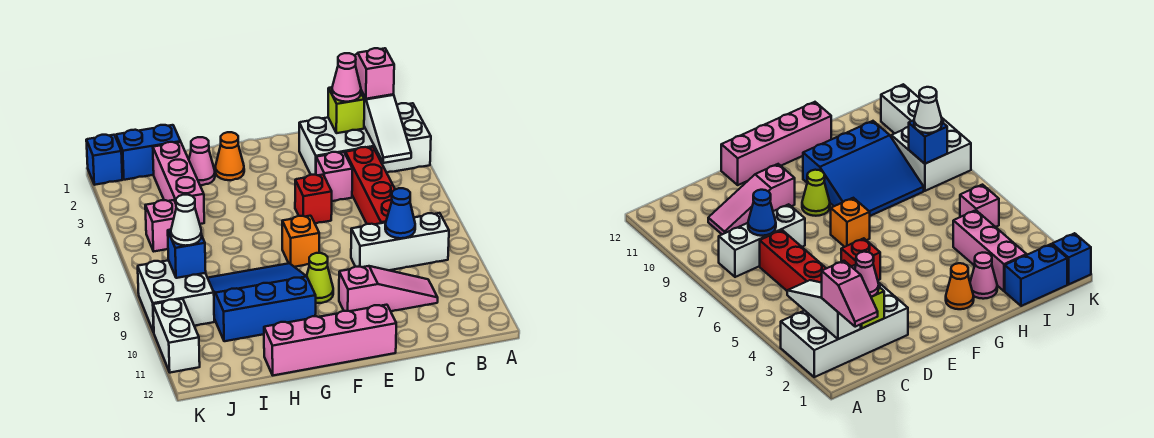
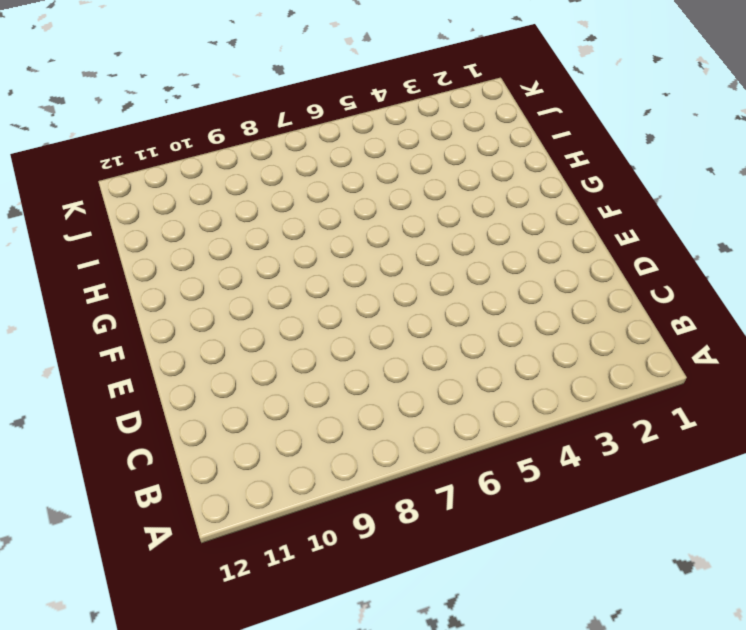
none -> white 2x4 brick [299,103,431,175]
none -> white 1x3 brick [351,213,449,270]
none -> red 1x4 brick [345,147,395,224]

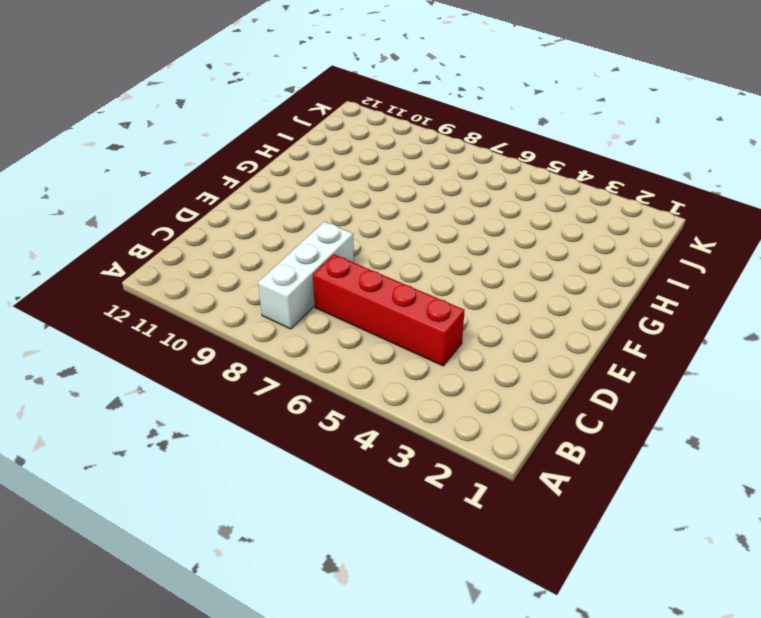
none -> white 2x4 brick [299,103,431,175]
none -> pink 1x3 slope [339,266,438,311]
none -> pink 1x1 brick [316,152,352,201]

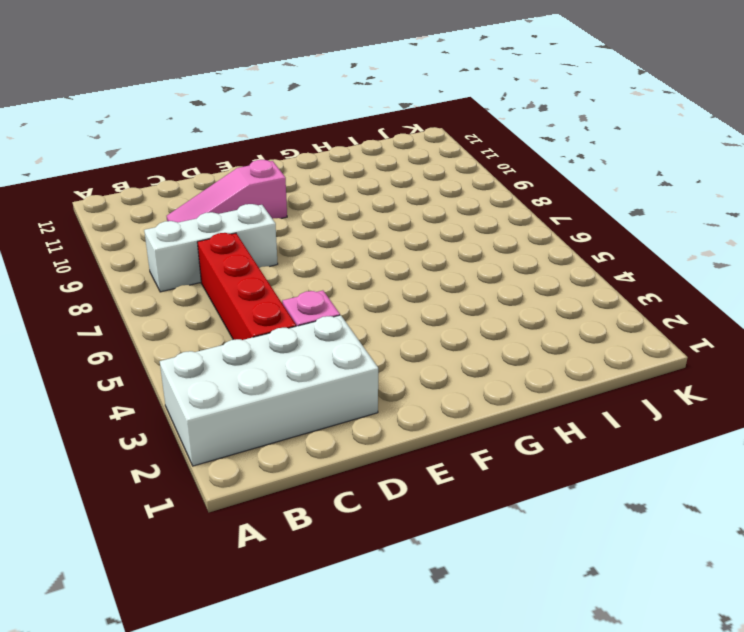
none -> red 1x1 brick [295,175,332,224]
none -> pink 1x4 brick [264,305,396,375]
none -> orange 1x1 brick [282,216,319,267]

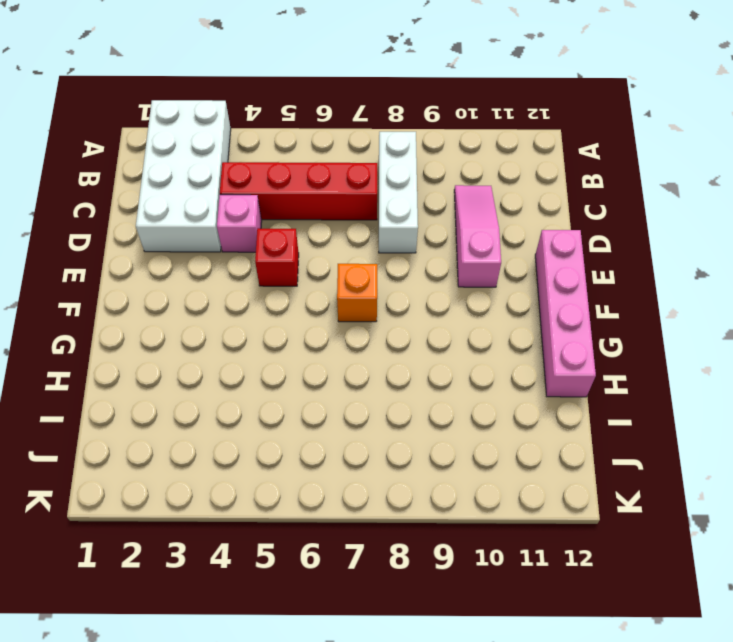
none -> lime 1x1 cone [307,253,333,303]
none -> orange 1x1 cone [215,132,244,180]
none -> blue 3x3 slope [208,263,316,341]

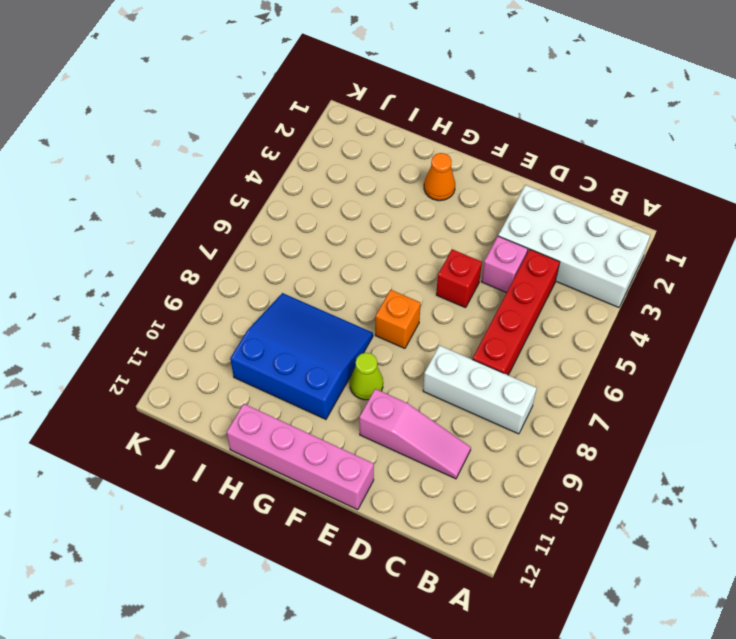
none -> pink 1x1 cone [189,137,215,185]
none -> blue 1x2 brick [116,125,181,180]
none -> pink 1x3 brick [153,142,204,224]

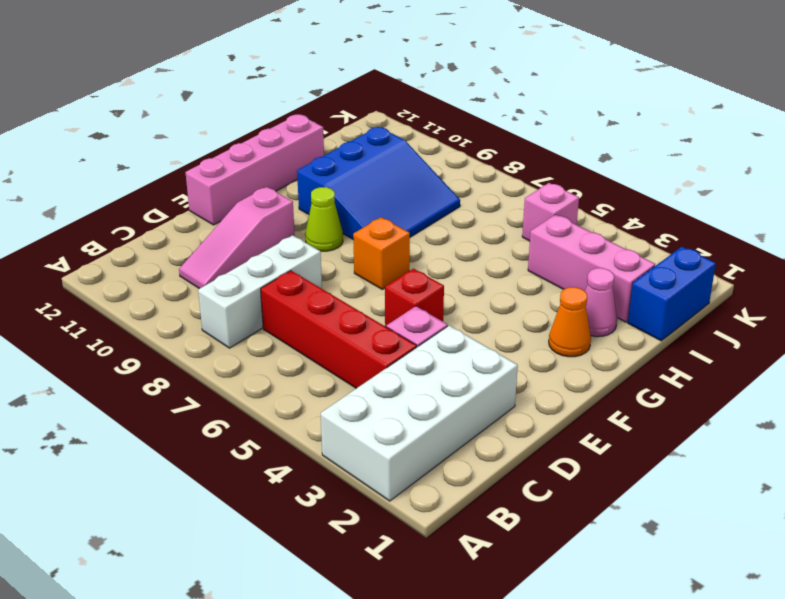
none -> white 2x2 brick [138,260,214,332]
none -> blue 1x1 brick [86,135,122,185]
none -> white 1x2 brick [153,299,200,373]

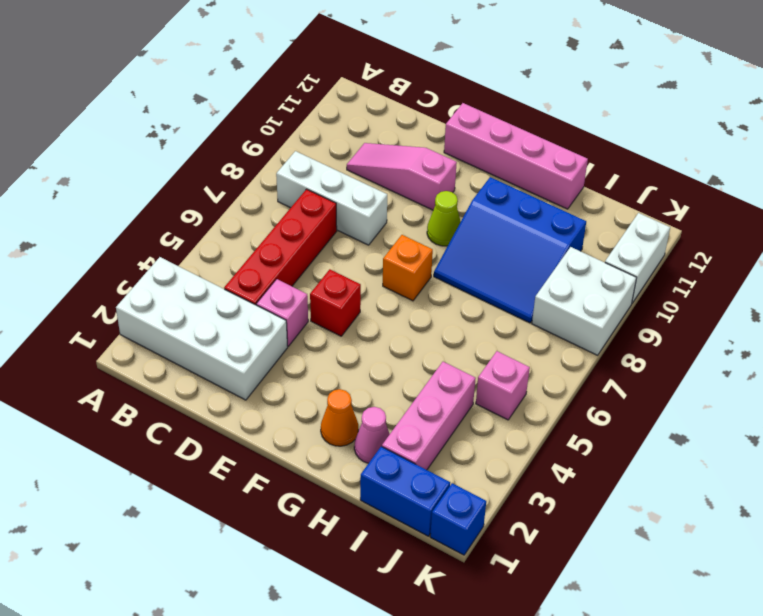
none -> white 1x3 slope [361,91,411,163]
none -> lime 1x1 brick [328,87,364,133]
none -> blue 1x1 cone [385,188,415,238]

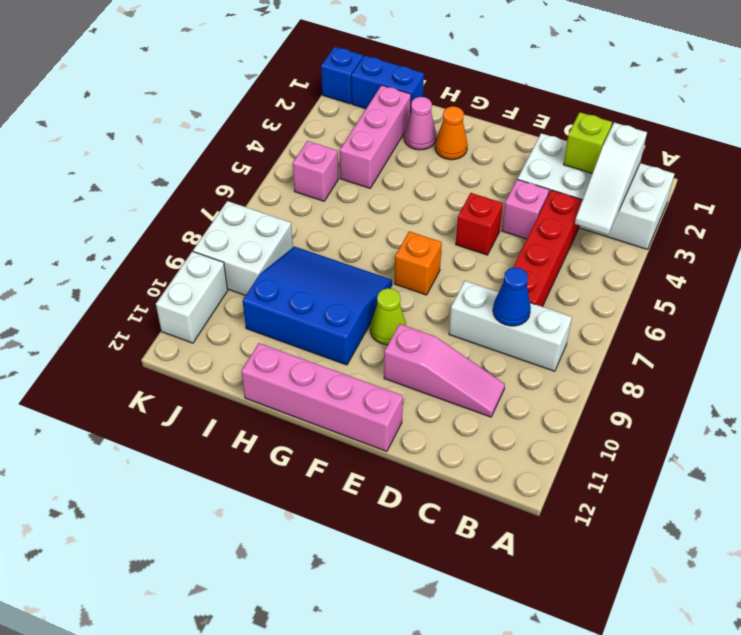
none -> blue 1x1 brick [168,230,206,278]
none -> pink 1x2 slope [355,48,394,99]
none -> pink 1x1 cone [332,53,361,102]

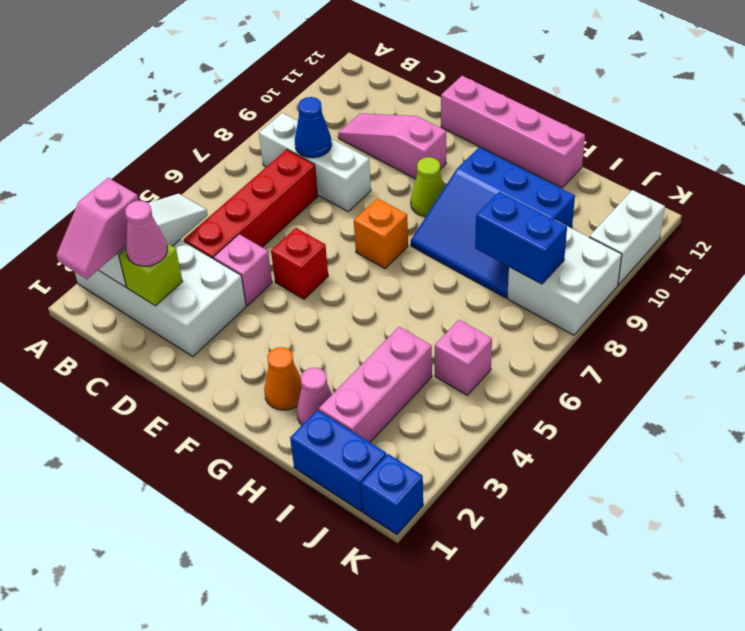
blue 1x2 brick [475,192,567,284] -> blue 1x1 brick [168,230,206,278]
none -> white 1x1 cone [171,195,202,246]

